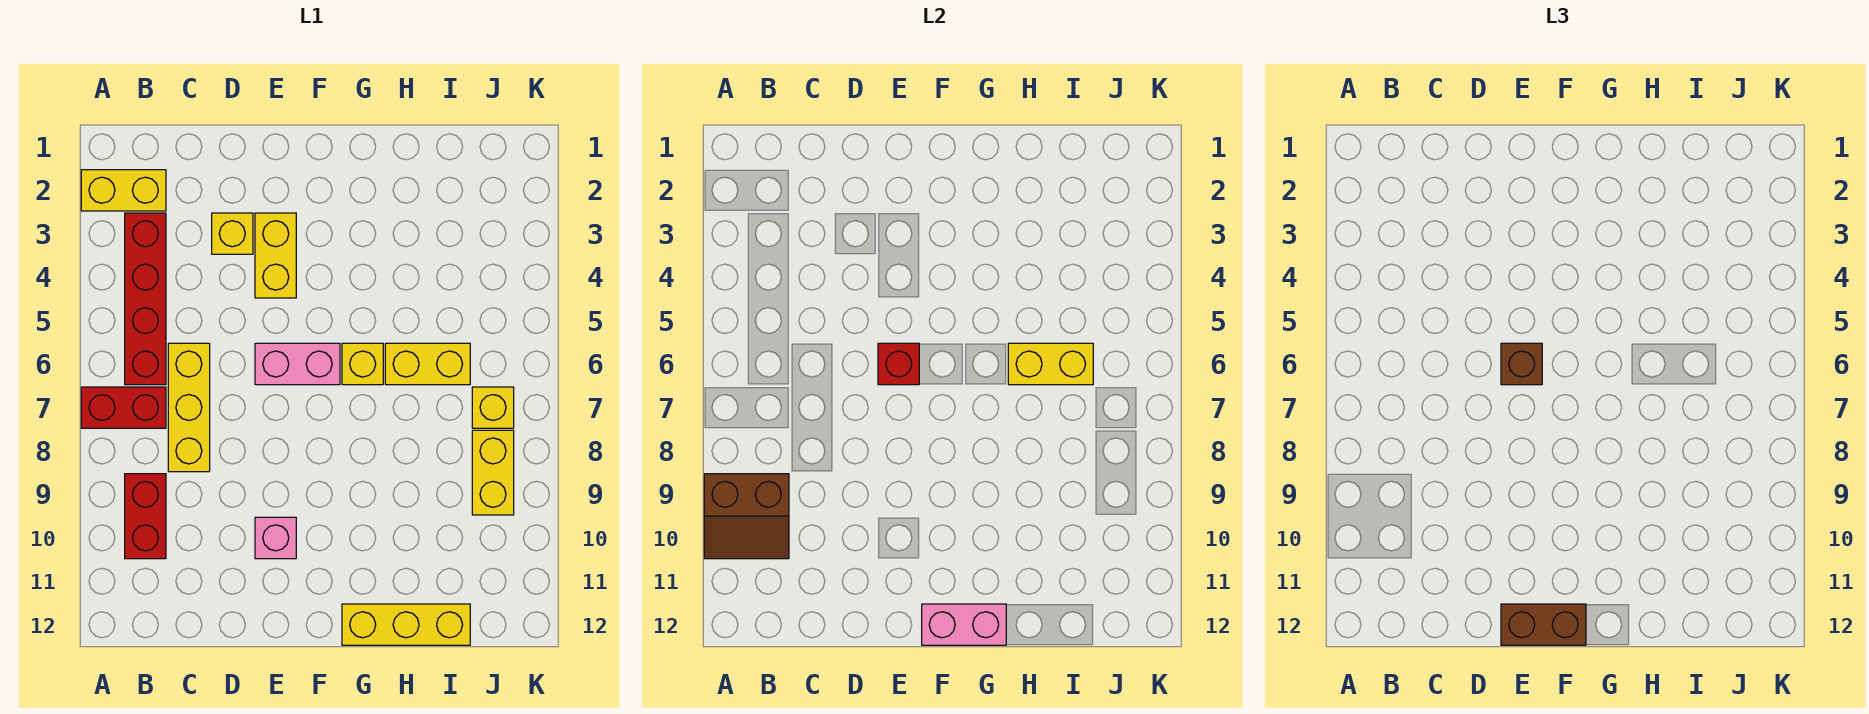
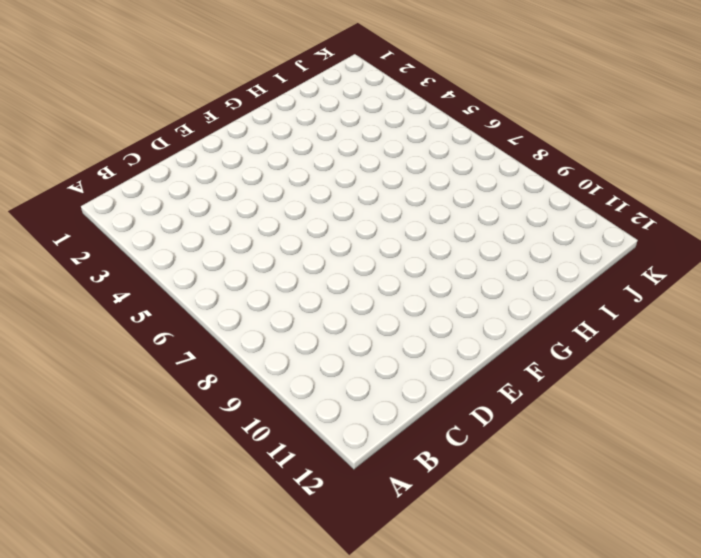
none -> yellow 1x2 brick [81,170,166,211]
none -> red 1x2 brick [81,387,166,428]
none -> red 1x4 brick [125,213,166,385]

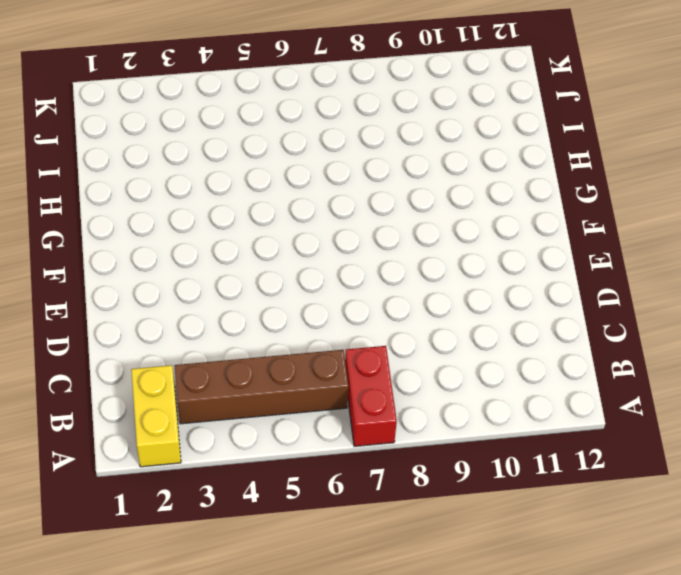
brown 1x4 brick [174,350,348,424] -> red 1x4 brick [125,213,166,385]
none -> red 1x2 brick [125,474,166,559]
none -> yellow 1x3 brick [168,343,210,472]
none -> yellow 1x1 brick [212,213,253,254]

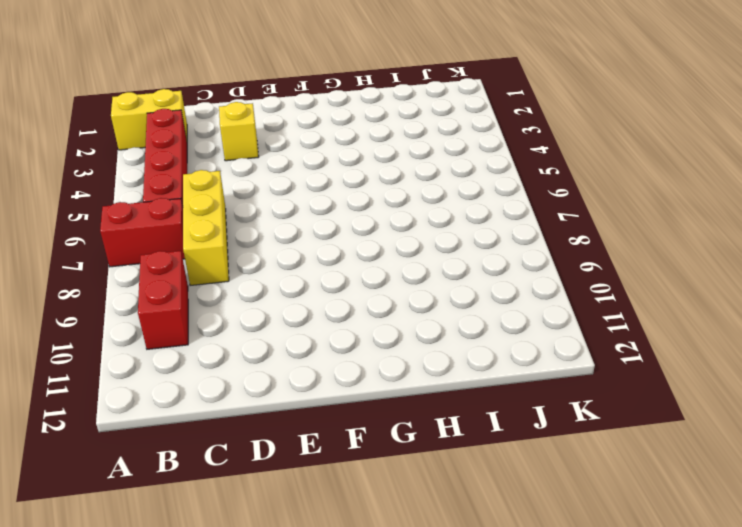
none -> yellow 1x2 brick [255,213,296,298]
none -> pink 1x2 brick [255,343,340,385]
none -> pink 1x1 brick [255,517,296,559]

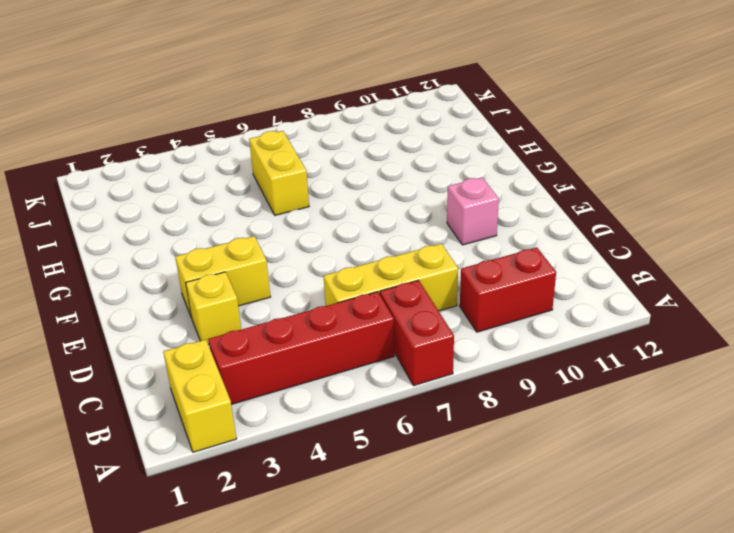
none -> pink 1x2 brick [255,343,340,385]
none -> yellow 1x1 brick [342,343,383,385]
none -> yellow 1x3 brick [342,604,470,645]

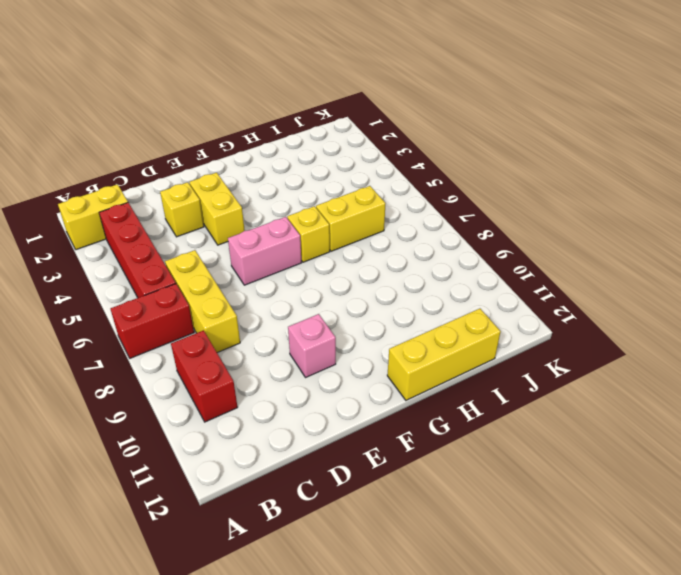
none -> yellow 1x1 brick [472,387,514,428]
none -> yellow 1x2 brick [472,430,514,515]
none -> brown 2x2 slope [704,474,789,559]

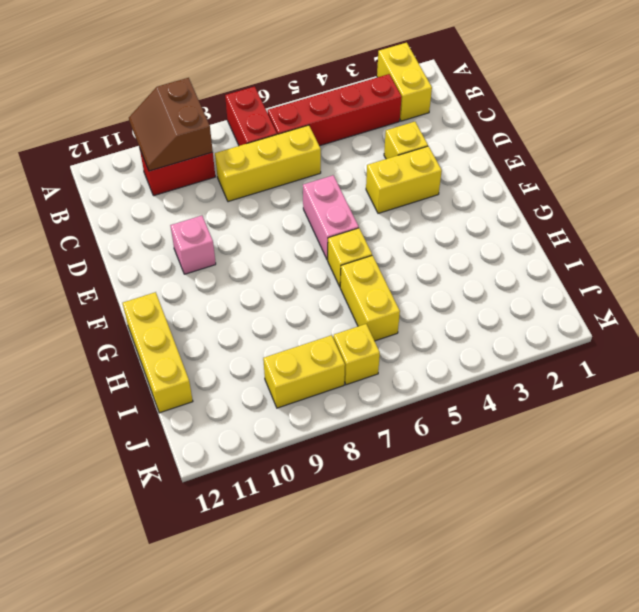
none -> red 1x1 brick [878,343,919,385]
none -> pink 1x2 brick [922,604,1006,645]
none -> yellow 1x2 brick [1008,343,1093,385]

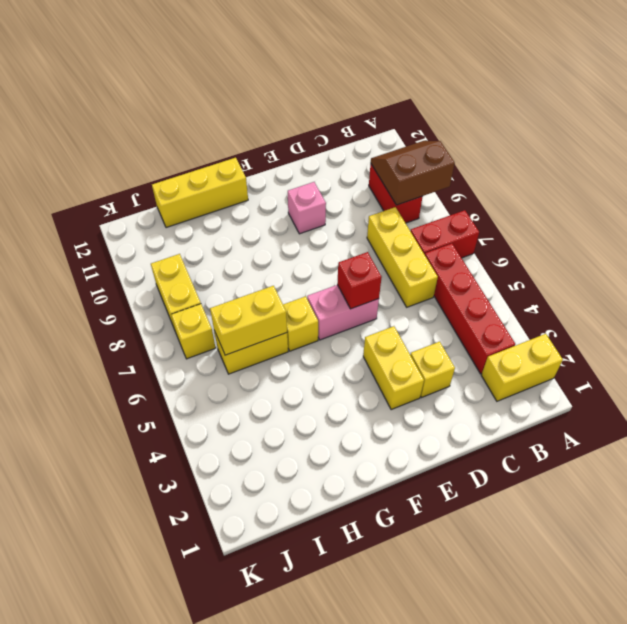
none -> pink 1x2 brick [922,604,1006,645]
none -> brown 1x1 brick [1501,343,1542,385]
none -> brown 1x2 brick [1501,604,1586,645]

